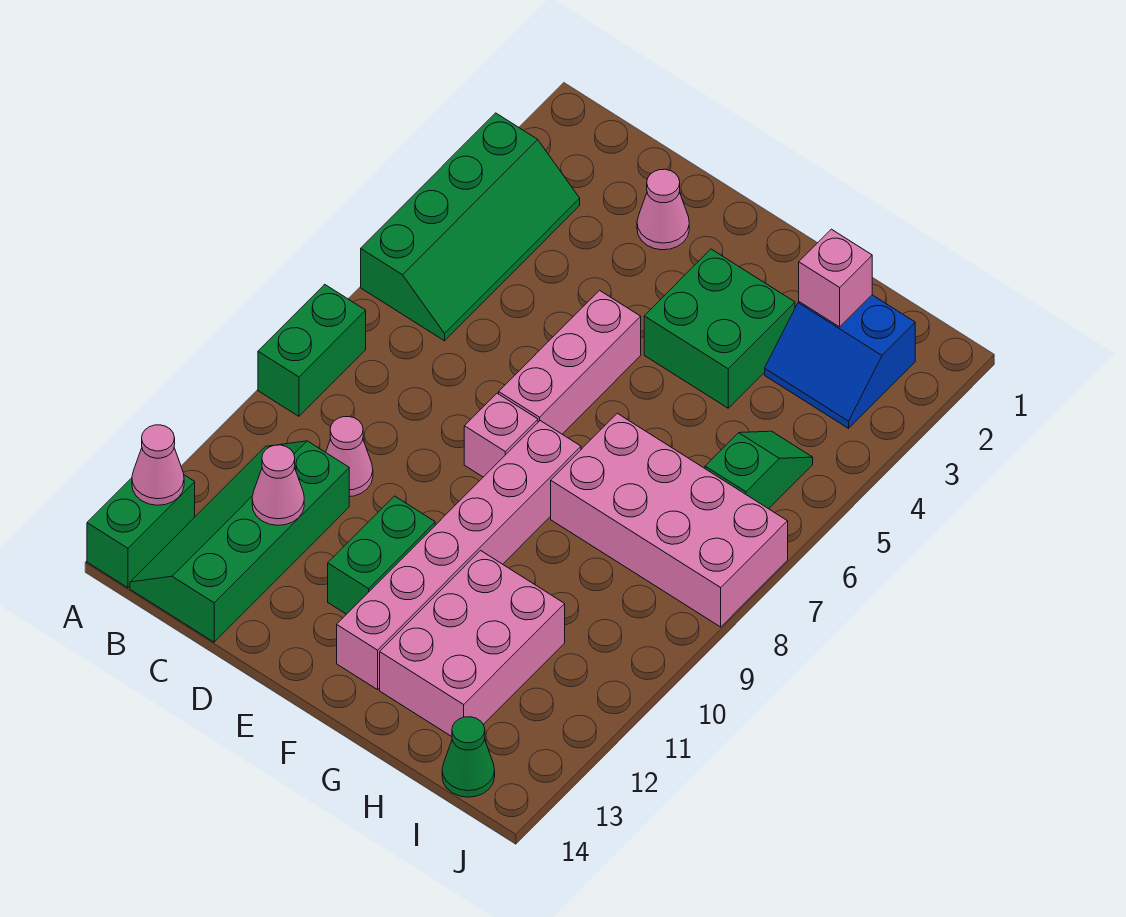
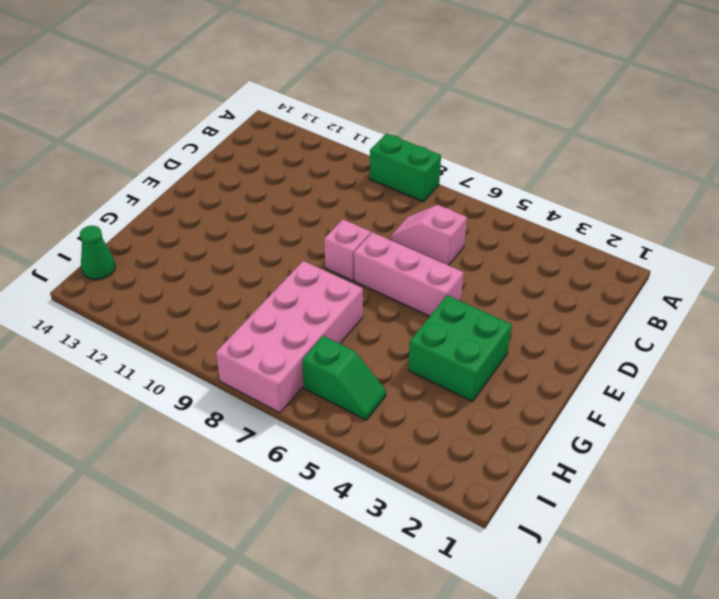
pink 1x2 slope [391,205,467,265] -> none
none -> green 2x4 slope [361,113,580,341]
none -> green 1x2 brick [87,475,195,588]
none -> green 2x4 slope [130,441,349,642]

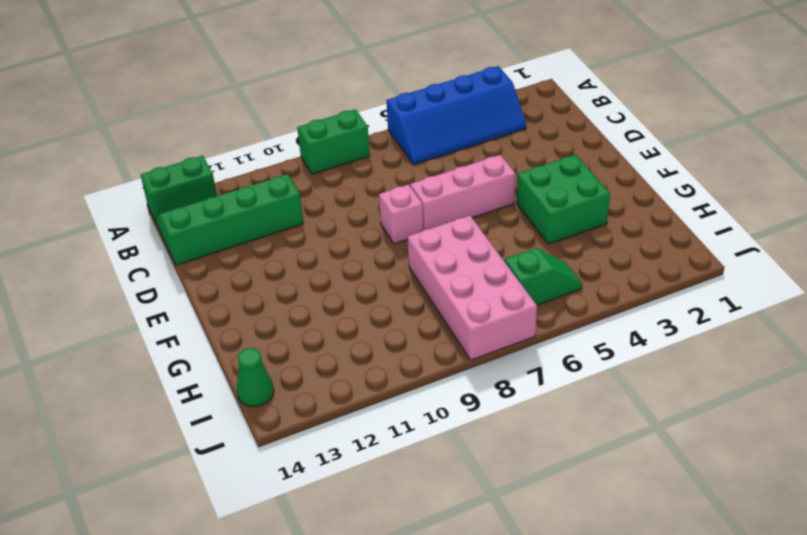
blue 2x4 slope [386,66,526,165] -> green 2x4 slope [361,113,580,341]
none -> pink 1x1 cone [326,417,373,497]
none -> pink 1x1 cone [637,169,689,250]
none -> green 1x2 brick [328,496,435,614]

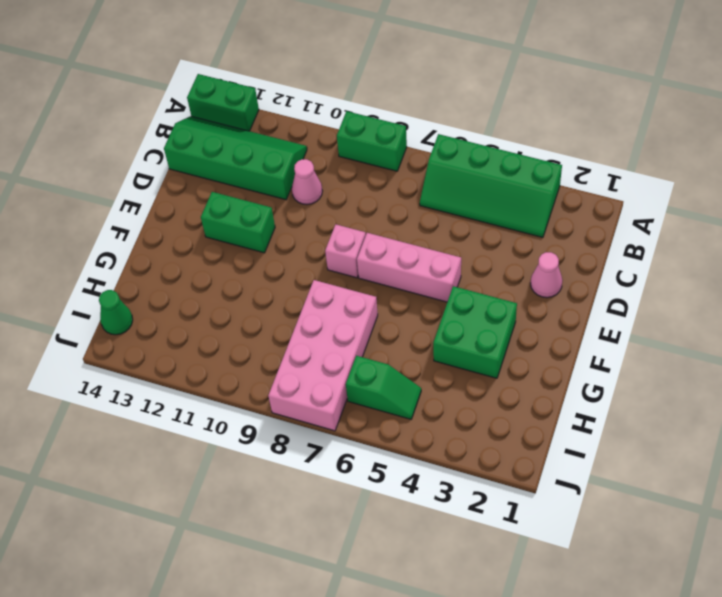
none -> pink 1x6 brick [337,421,581,690]
none -> pink 2x3 brick [380,551,565,737]
none -> blue 2x2 slope [765,295,915,428]

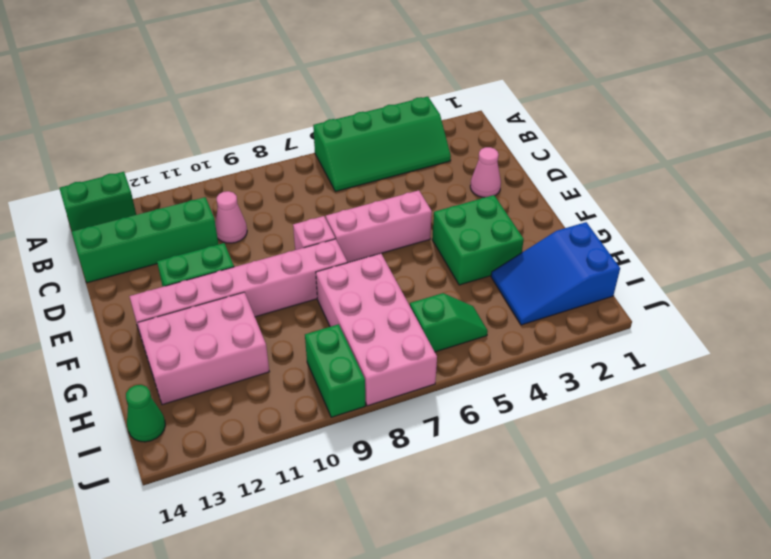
blue 2x3 slope [491,222,620,325] -> blue 2x2 slope [765,295,915,428]
green 1x2 brick [305,324,365,417] -> green 1x2 brick turned to [258,284,366,416]
none -> pink 1x1 cone [132,425,184,505]
none -> pink 1x1 cone [252,445,304,525]
none -> pink 1x1 brick [799,229,872,327]

